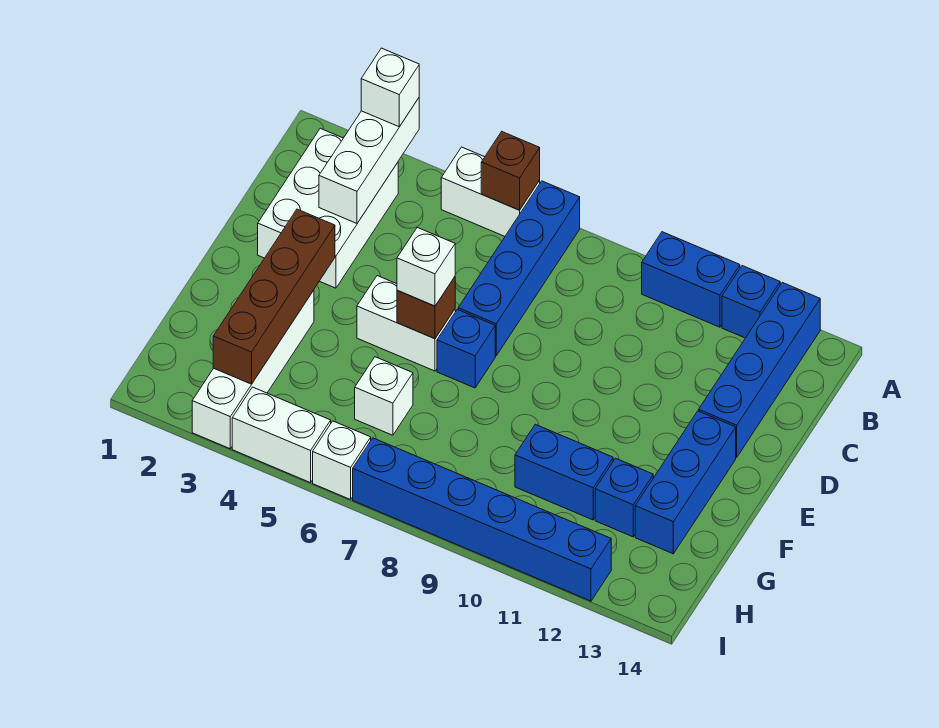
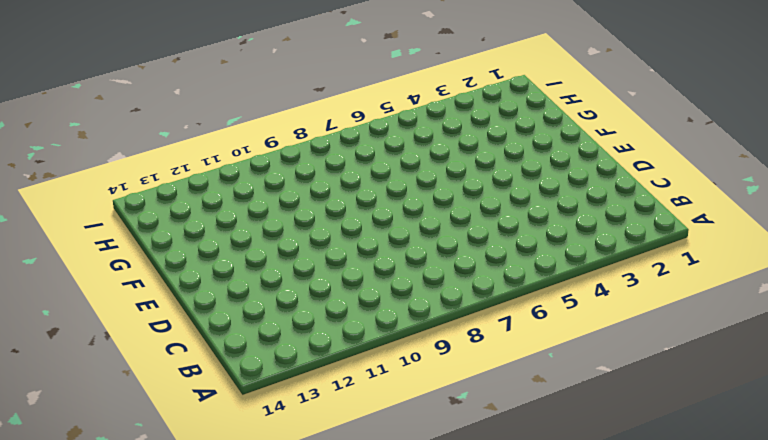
none -> white 1x2 brick [441,147,540,236]
none -> blue 1x4 brick [458,181,580,356]
none -> blue 1x2 brick [642,232,740,327]

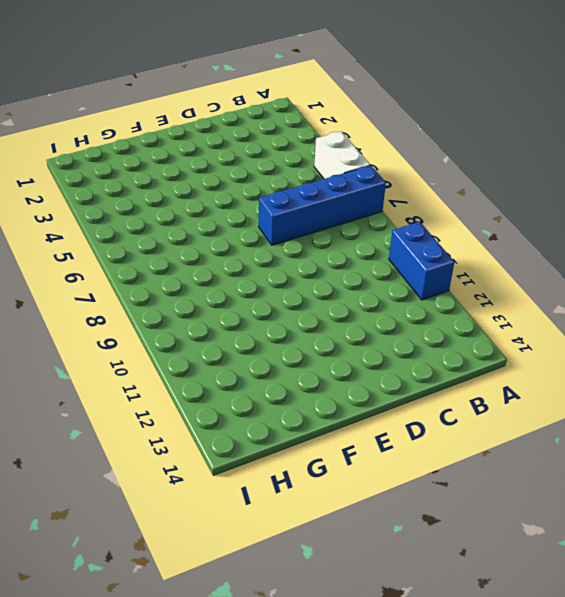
none -> blue 1x1 brick [722,266,780,338]
none -> blue 1x4 brick [699,283,820,457]
none -> white 2x3 brick [258,128,398,288]

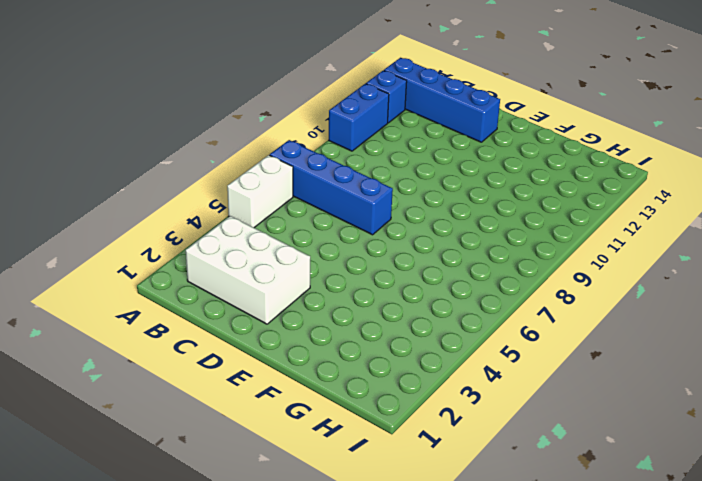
none -> white 1x2 brick [357,276,455,371]
none -> blue 1x1 brick [437,309,495,388]
none -> blue 1x3 brick [635,411,736,554]

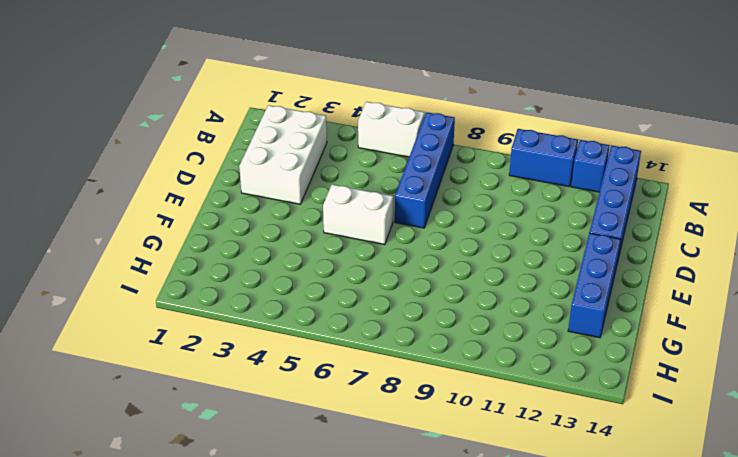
none -> blue 1x1 brick [437,309,495,388]
none -> white 1x4 brick [192,290,314,449]
none -> white 1x1 brick [355,357,413,435]

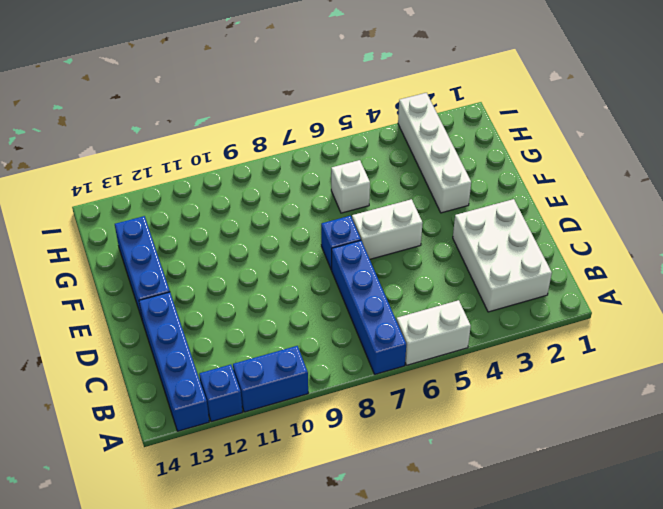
none -> blue 1x2 brick [515,424,613,520]
none -> blue 1x1 brick [595,458,653,537]
none -> white 1x2 brick [232,387,331,483]

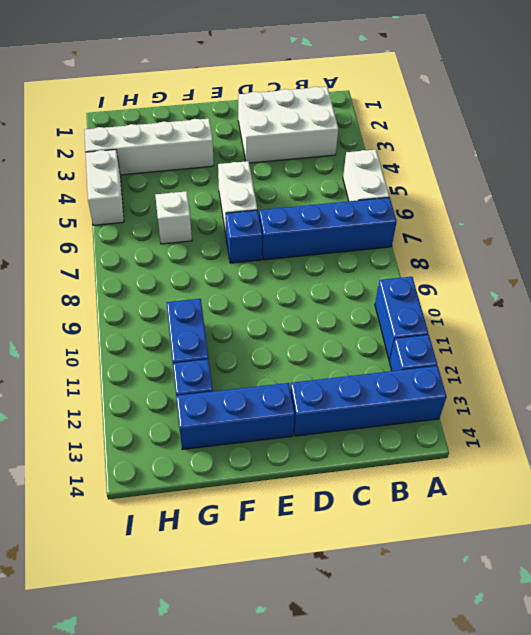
none -> white 1x1 brick [313,421,371,500]
none -> blue 1x6 brick [353,438,611,601]
none -> white 1x3 brick [319,98,419,223]

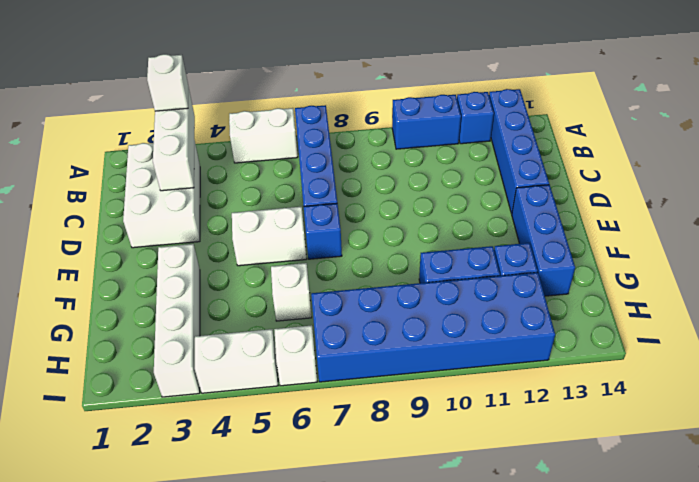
blue 2x6 brick [311,272,555,382] -> blue 1x6 brick [353,438,611,601]
none -> brown 1x1 brick [481,132,540,210]
none -> brown 1x4 brick [213,209,335,384]
none -> brown 1x1 brick [397,277,455,339]

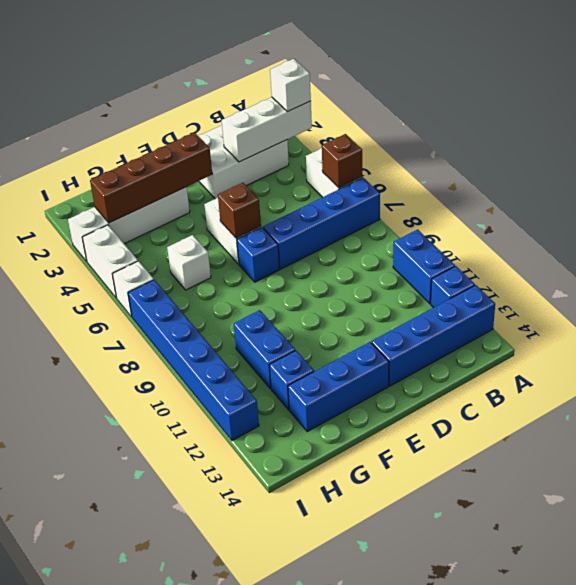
none -> white 1x1 brick [397,228,455,306]

